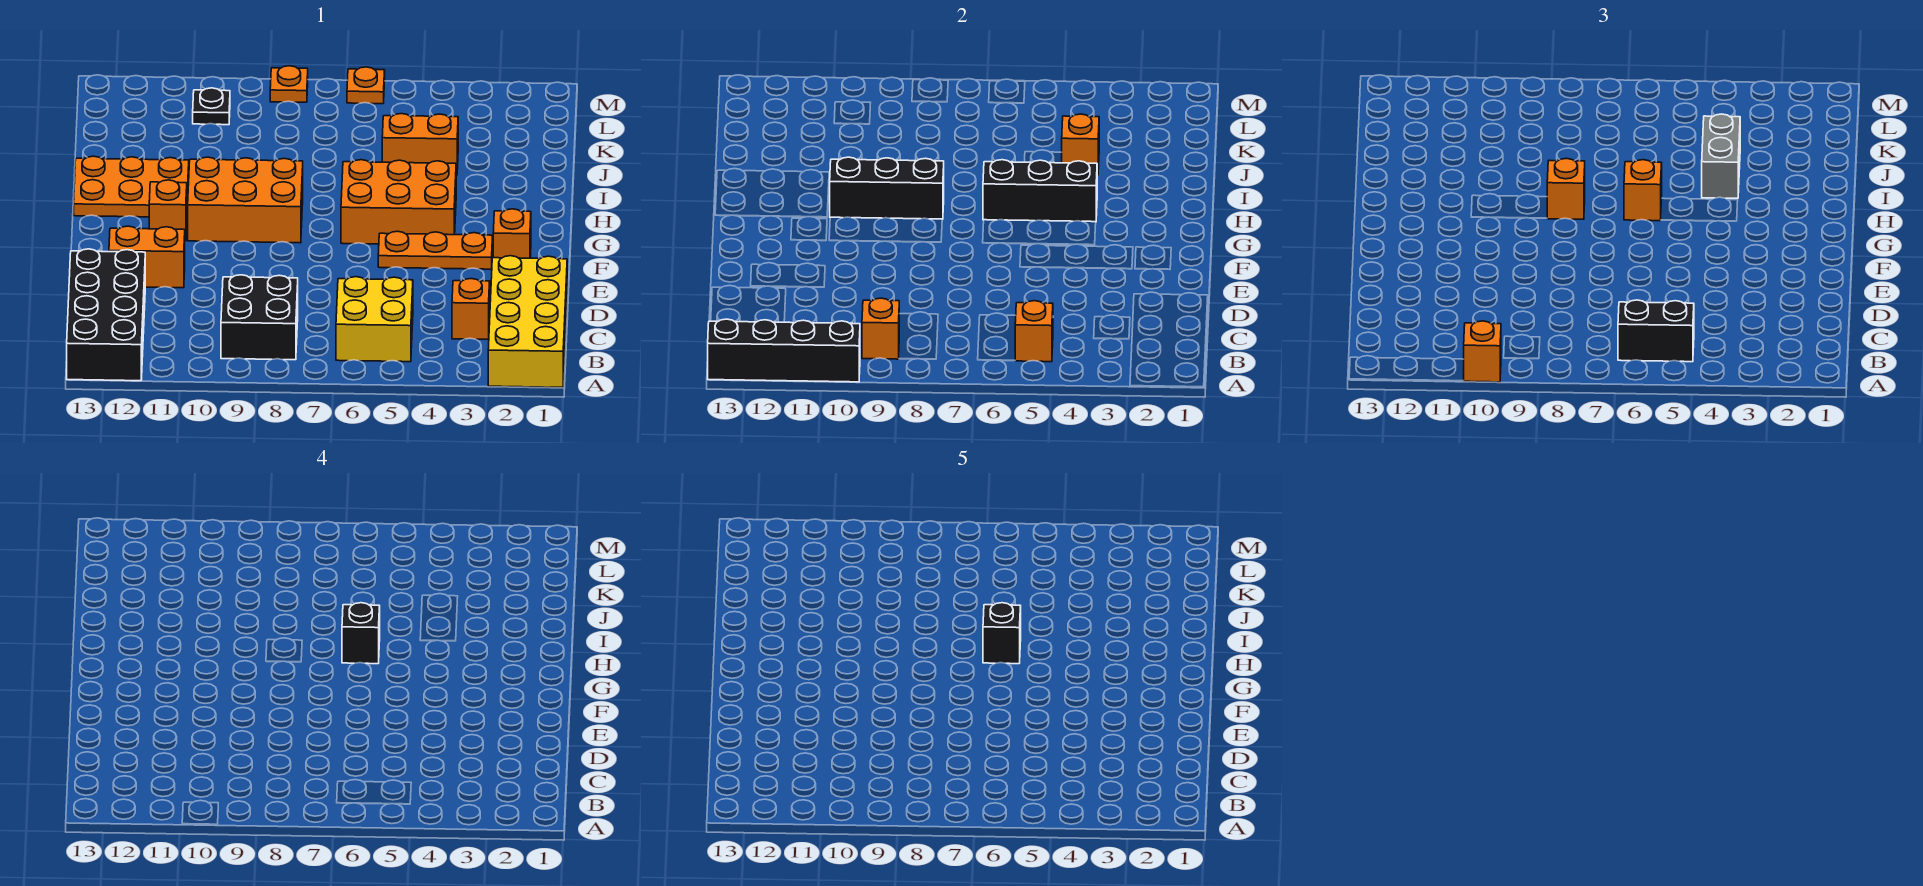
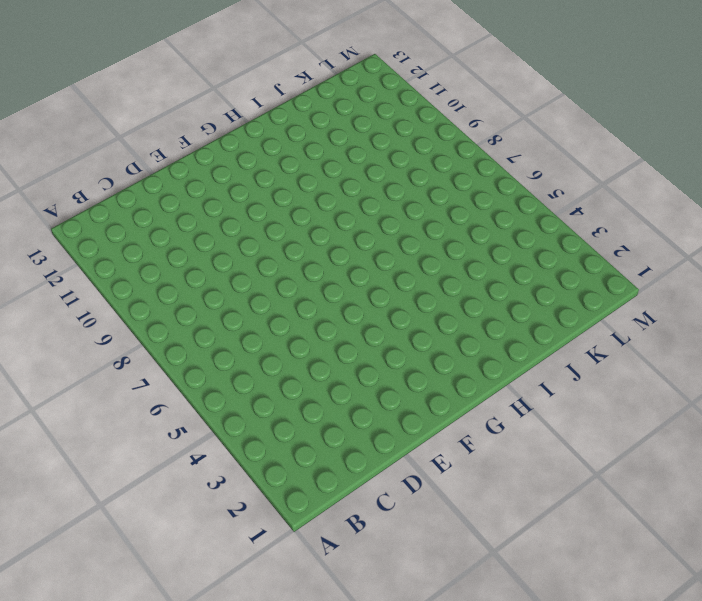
none -> yellow 2x4 brick [488,256,567,387]
none -> black 2x4 brick [67,249,145,381]
none -> yellow 2x2 brick [336,277,413,362]

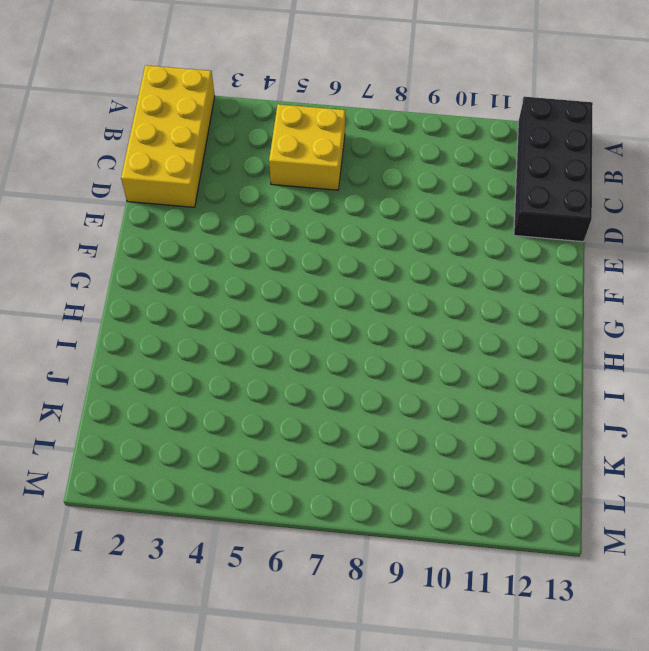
none -> black 2x2 brick [221,275,298,360]
none -> orange 1x1 brick [452,279,490,339]
none -> orange 1x2 brick [109,226,185,288]

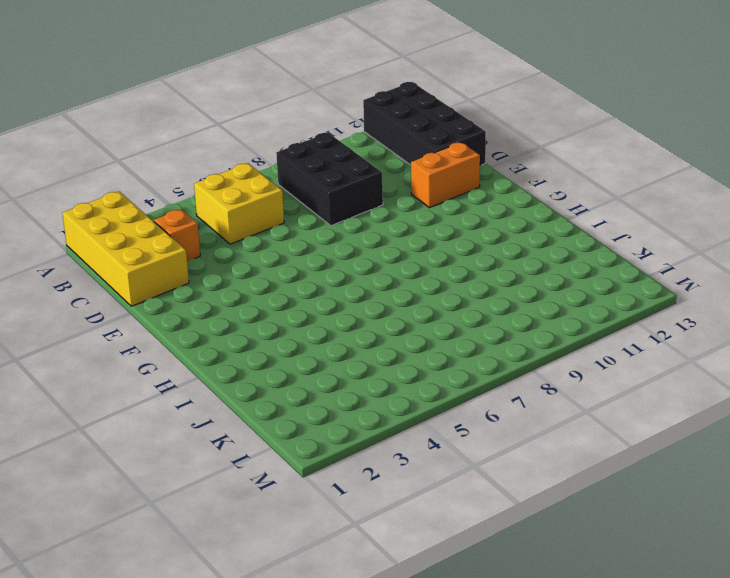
black 2x3 brick [276,133,383,226] -> black 2x2 brick [221,275,298,360]
none -> orange 1x1 brick [493,209,531,258]
none -> orange 1x3 plate [378,231,493,269]
none -> orange 2x3 brick [341,160,456,244]

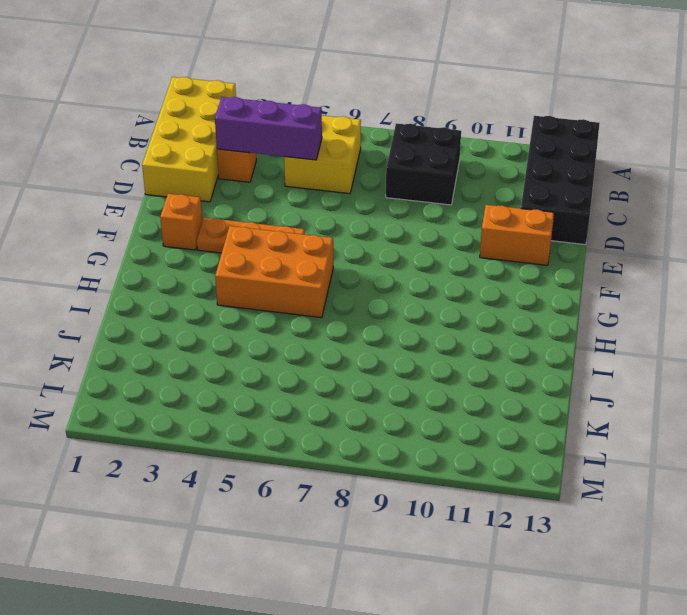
purple 1x3 brick [215,97,322,160] -> none
none -> orange 2x3 brick [188,157,303,243]
none -> orange 1x1 brick [149,180,187,241]
none -> orange 2x3 plate [74,156,189,217]

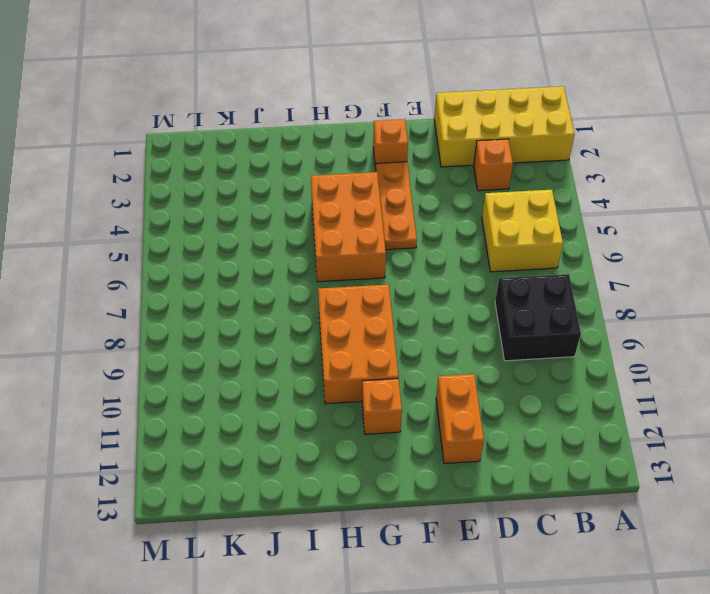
none -> black 2x4 brick [67,249,145,381]
none -> orange 2x3 plate [74,156,189,217]
none -> orange 1x2 brick [382,114,458,175]

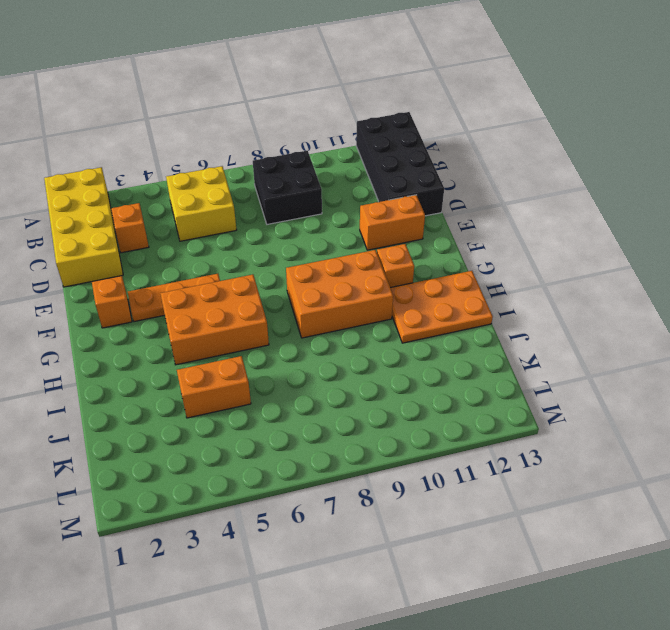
none -> black 1x1 plate [193,88,230,125]
none -> orange 1x1 plate [347,67,385,104]
none -> orange 1x1 plate [270,66,308,102]

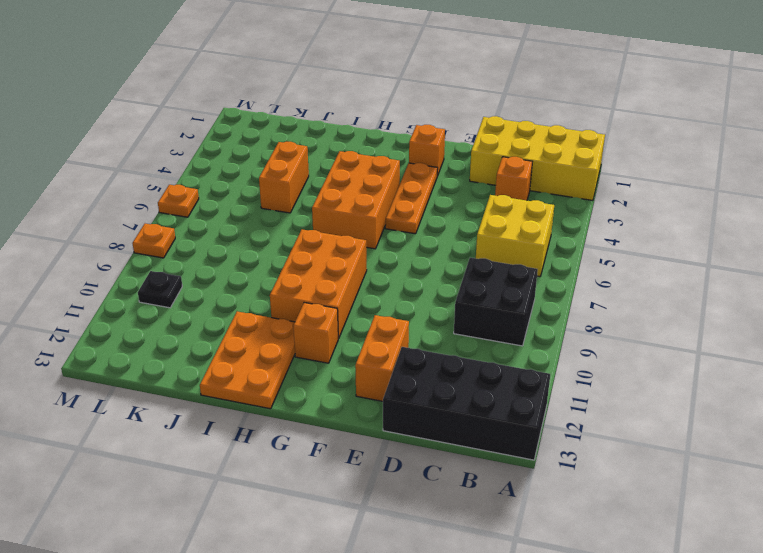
none -> black 1x4 brick [708,319,860,382]
none -> orange 1x1 brick [1015,301,1053,362]
none -> orange 1x1 brick [862,298,899,359]

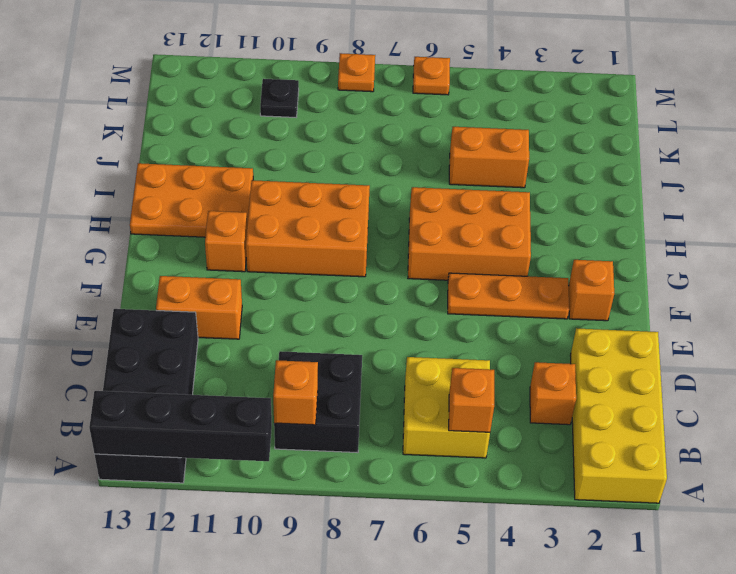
none -> black 1x3 brick [983,160,1097,222]
none -> black 1x3 brick [830,157,944,219]
none -> orange 1x1 brick [1062,114,1099,175]

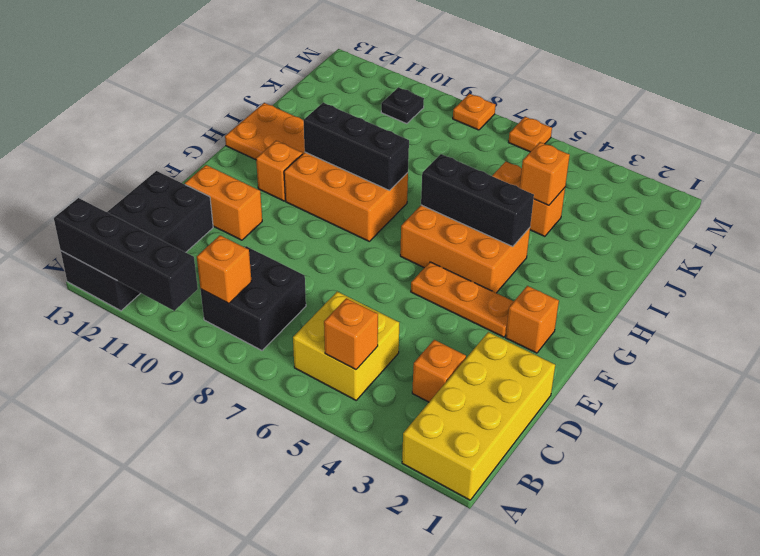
none -> orange 1x1 brick [1464,321,1501,382]
none -> black 1x2 brick [1618,300,1694,362]
none -> orange 1x1 brick [1624,160,1662,221]

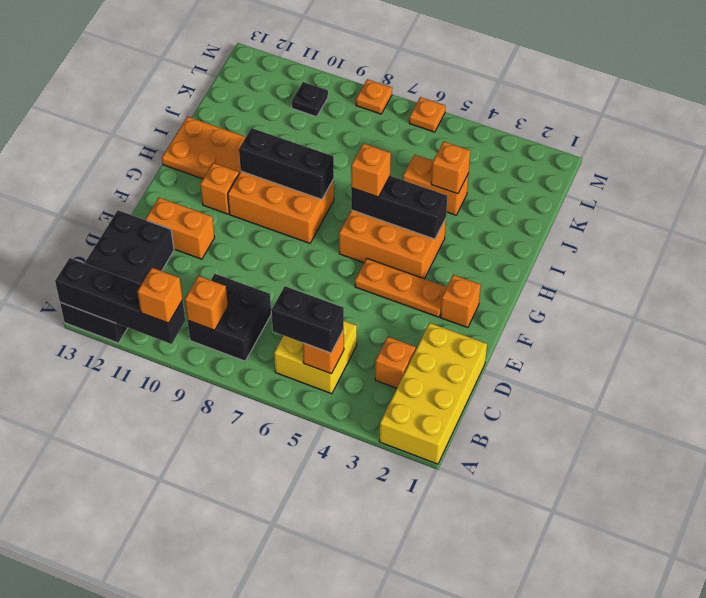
none -> orange 1x1 brick [1547,158,1585,219]
none -> grey 1x2 brick [1702,114,1740,198]
none -> black 1x1 brick [342,603,380,664]

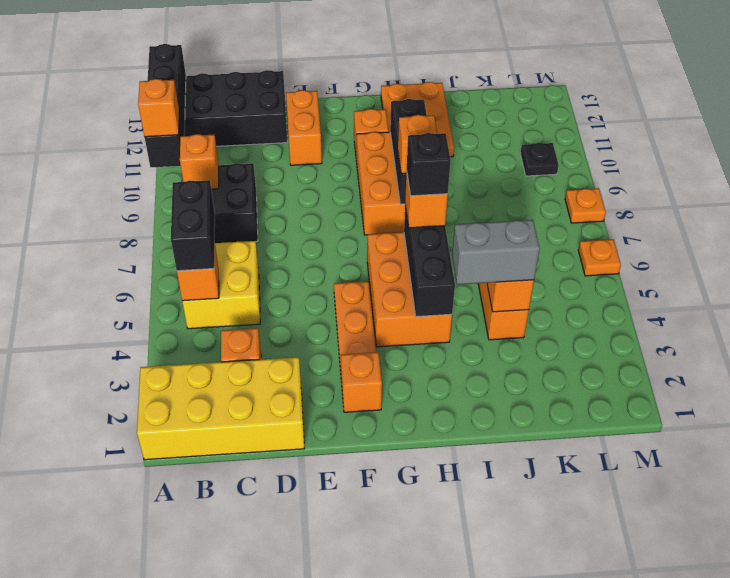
none -> black 1x1 brick [983,603,1021,664]

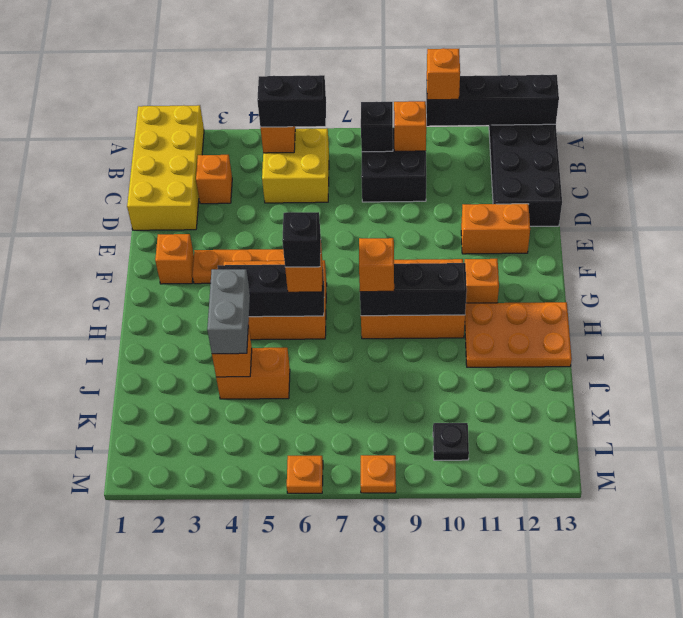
black 1x1 brick [361,102,393,152] -> black 1x1 brick moved to [983,603,1021,664]

